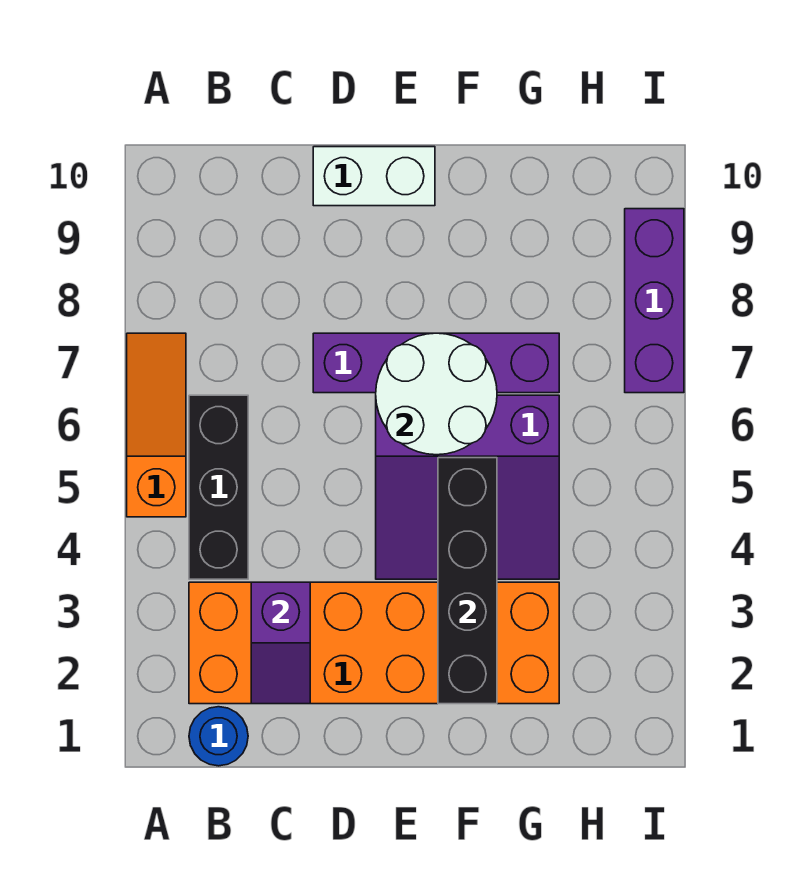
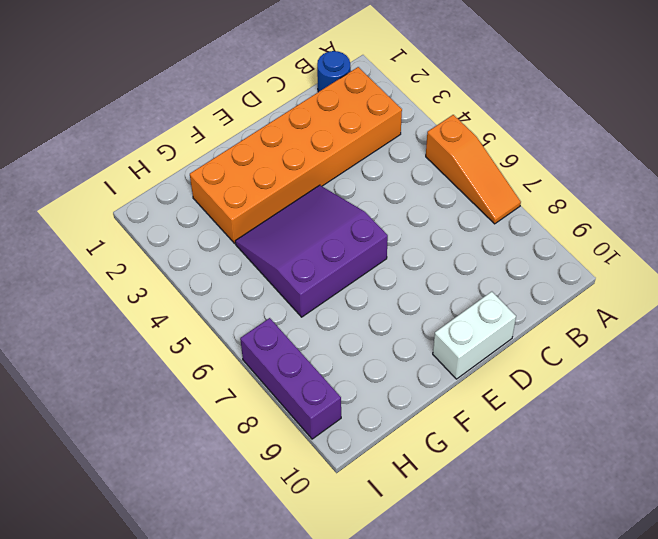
none -> black 1x3 brick [189,395,248,579]
none -> purple 1x4 brick [313,333,559,393]

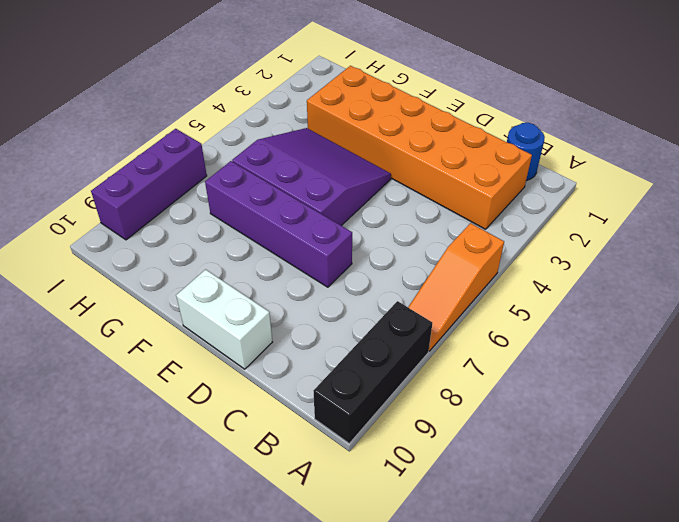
black 1x3 brick [314,301,432,443] -> black 1x3 brick moved to [189,395,248,579]
none -> purple 1x2 slope [251,582,310,704]
none -> white 2x2 round brick [376,333,497,455]

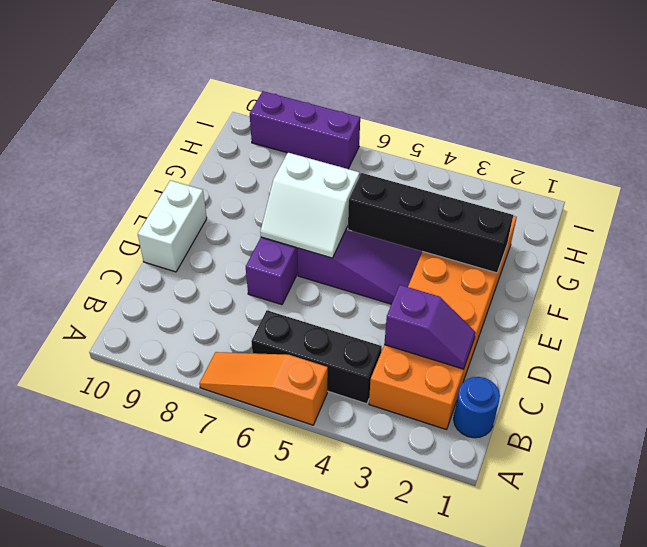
white 2x2 slope [260,153,360,258] -> white 2x2 round brick [376,333,497,455]

